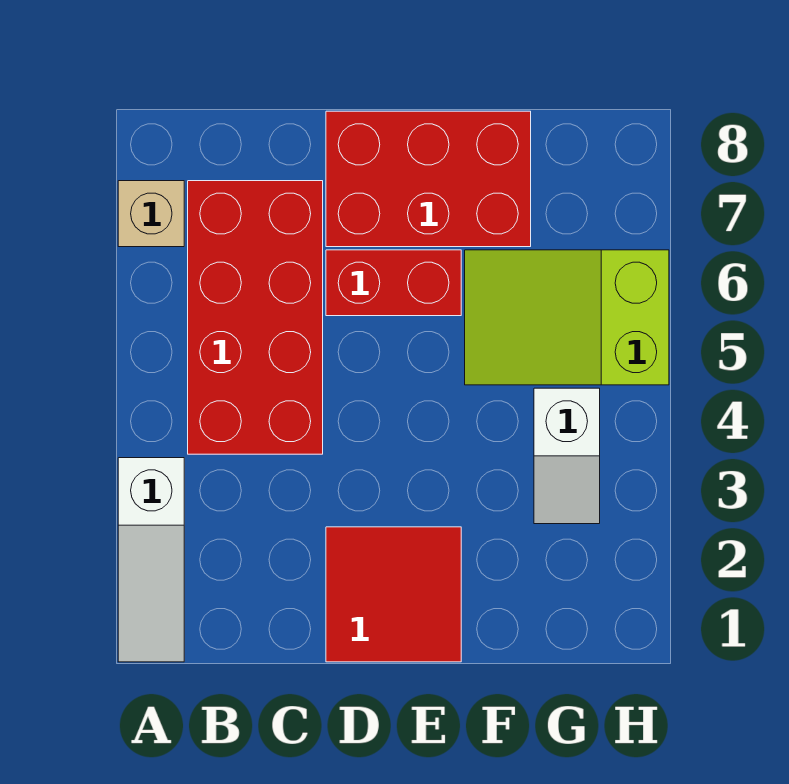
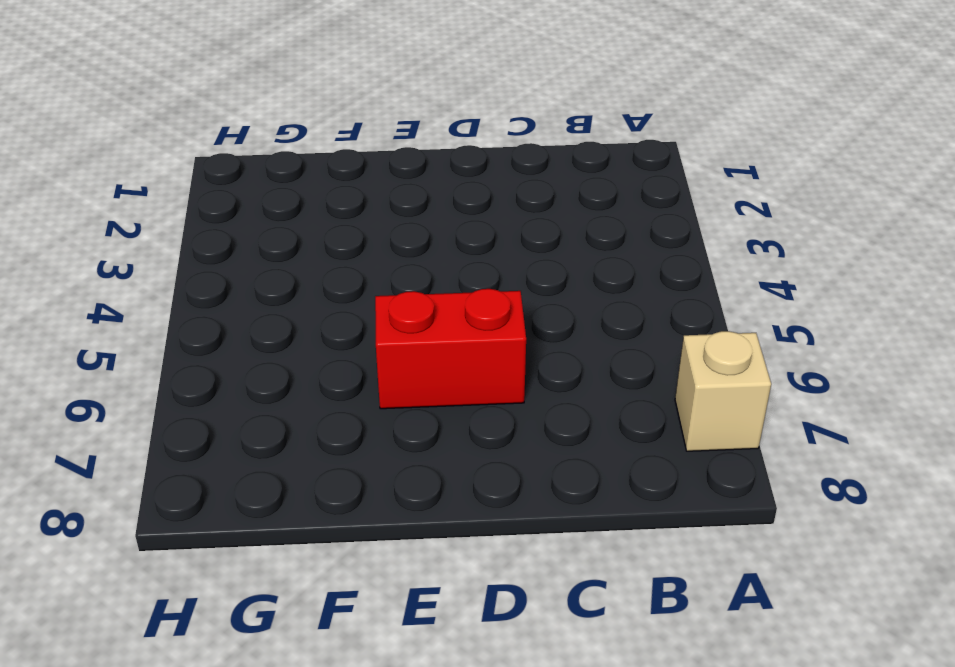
none -> white 1x3 slope [118,458,184,662]
none -> red 2x4 brick [188,181,323,454]

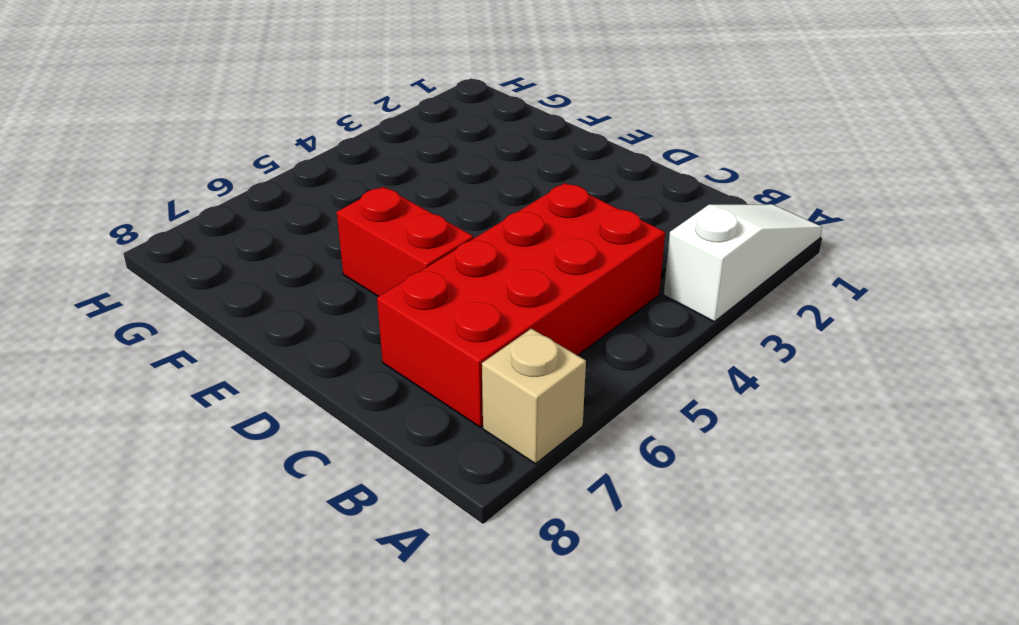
none -> red 2x2 tile [326,527,461,662]
none -> red 2x3 brick [326,111,531,247]

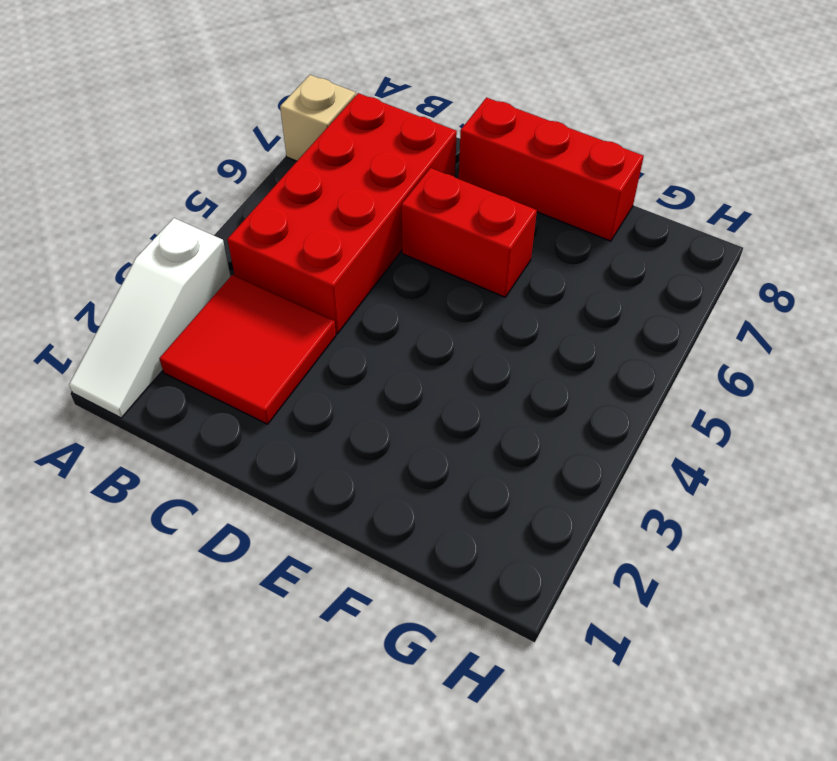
red 2x2 tile [159,275,336,424] -> red 2x2 tile moved to [326,527,461,662]
red 1x3 brick [459,98,644,241] -> red 2x3 brick [326,111,531,247]
none -> lime 2x3 slope [465,250,669,385]
none -> white 1x2 slope [534,388,600,524]

